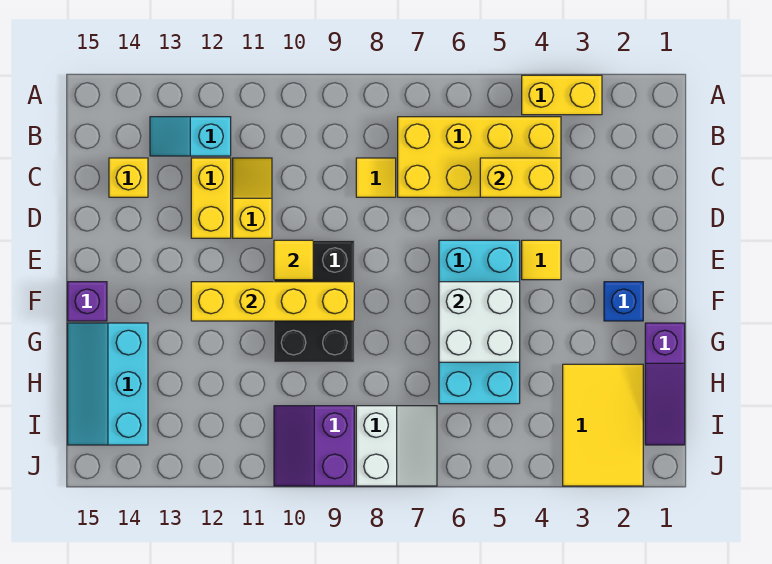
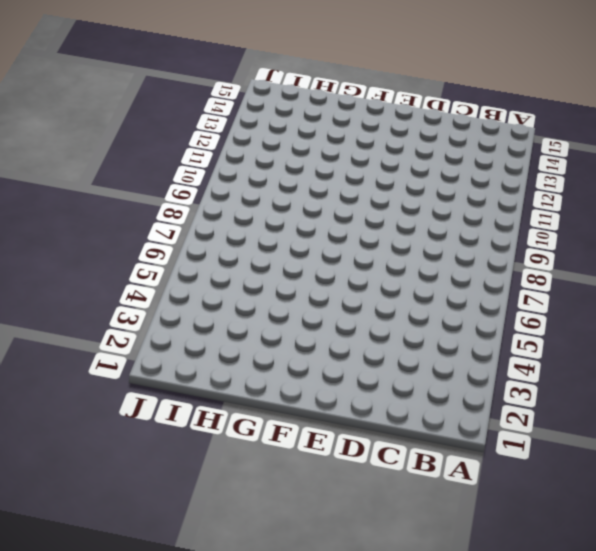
none -> yellow 1x2 brick [522,75,602,115]
none -> yellow 2x4 brick [398,117,561,197]
none -> cyan 1x2 slope [150,117,231,156]

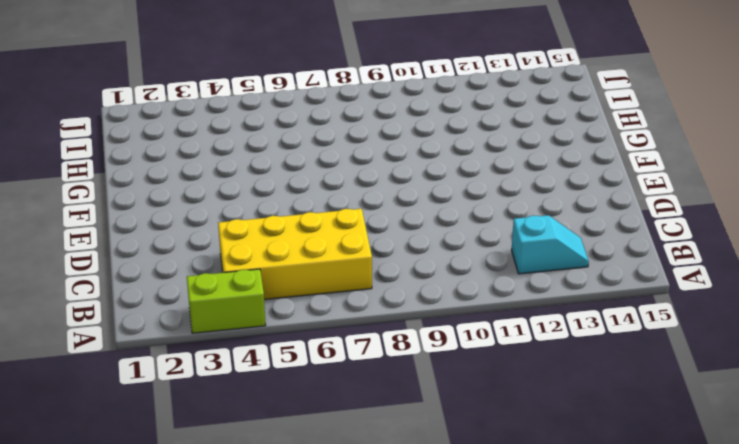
lime 1x2 brick [187,269,266,333] -> yellow 1x2 brick [522,75,602,115]
none -> yellow 1x1 tile [356,158,396,197]
none -> yellow 1x2 slope [233,158,272,238]
none -> yellow 1x2 brick [191,158,231,238]

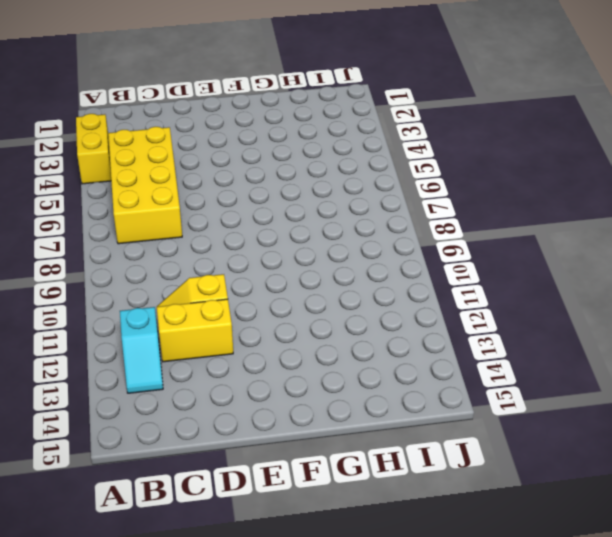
none -> yellow 1x1 tile [356,158,396,197]
none -> yellow 1x1 brick [109,158,148,197]
none -> yellow 1x1 tile [522,240,561,280]

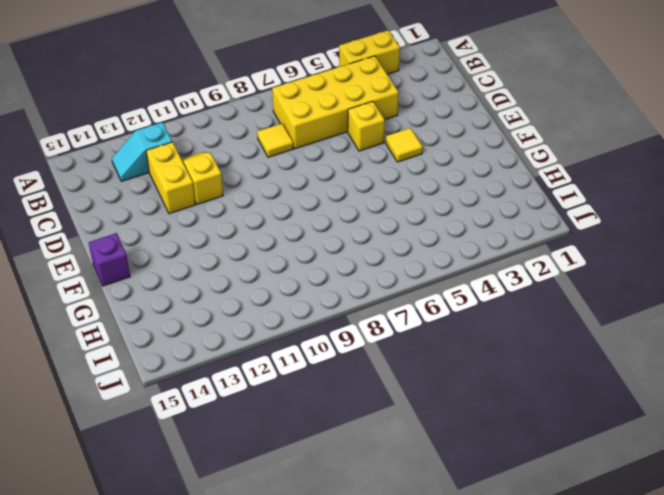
yellow 1x1 brick [348,101,385,151] -> yellow 1x1 brick moved to [109,158,148,197]
none -> cyan 2x4 brick [439,240,520,404]
none -> black 2x3 brick [274,240,354,362]
none -> blue 1x1 brick [604,282,643,321]

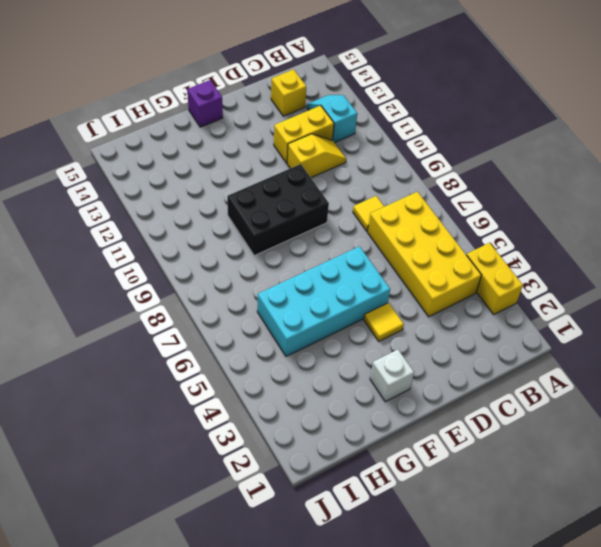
white 1x1 brick [370,350,414,402] -> blue 1x1 brick [604,282,643,321]
none -> purple 1x3 slope [645,323,685,445]
none -> cyan 2x3 slope [68,323,148,445]
none -> yellow 2x3 tile [563,364,643,486]

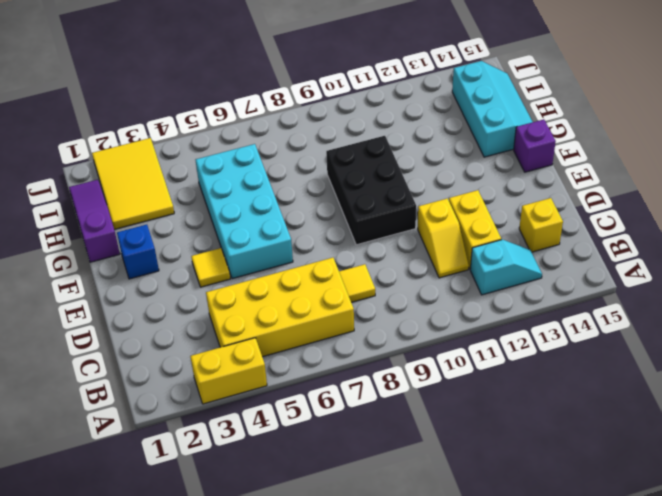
none -> white 2x2 slope [356,406,437,486]
none -> purple 2x2 slope [274,406,354,486]
none -> yellow 1x2 brick [480,158,561,197]

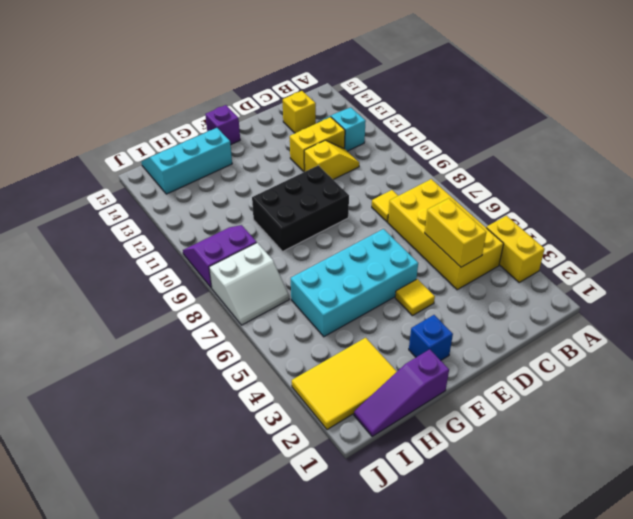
none -> yellow 1x1 tile [274,240,313,280]
none -> white 2x2 brick [439,282,520,362]
none -> yellow 1x4 brick [191,282,354,321]

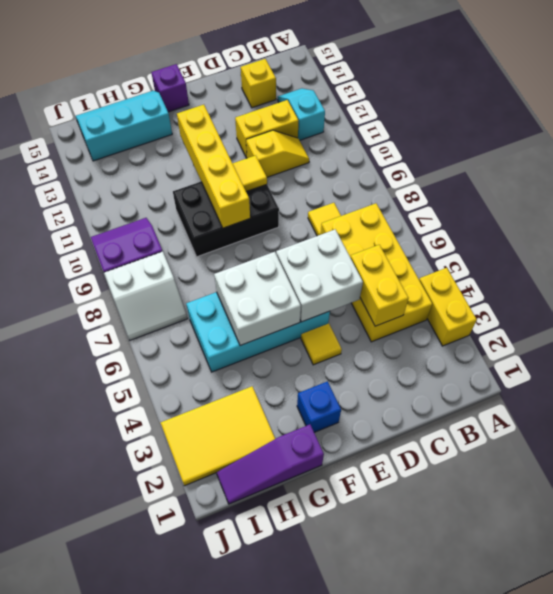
white 2x2 brick [276,230,363,322] -> none

